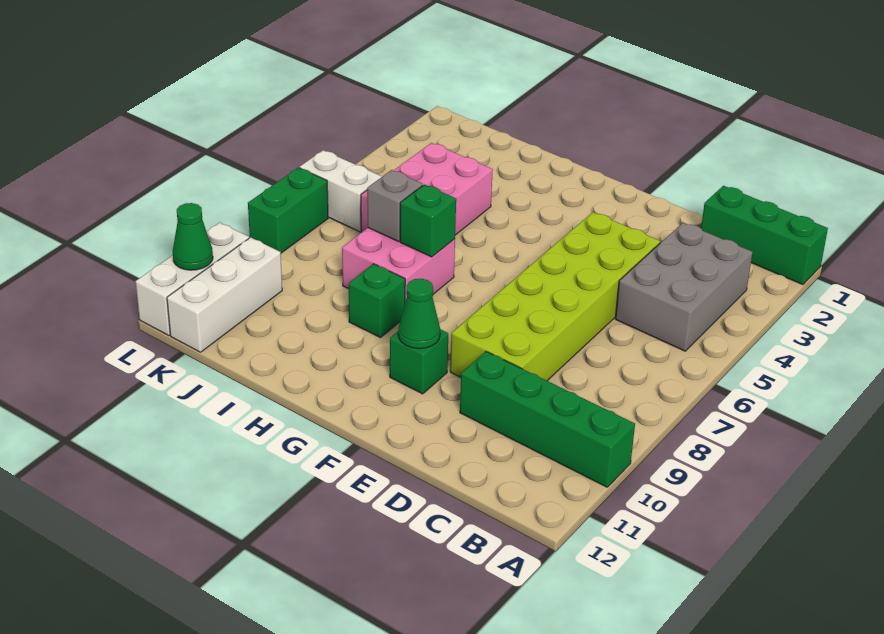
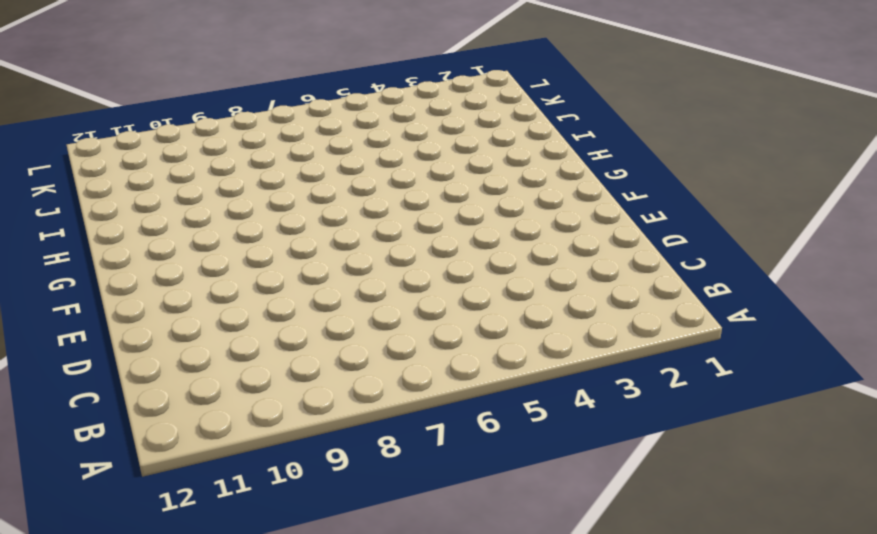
none -> green 1x3 brick [701,186,828,285]
none -> green 1x4 brick [460,352,635,487]
none -> grey 2x3 brick [615,223,753,351]

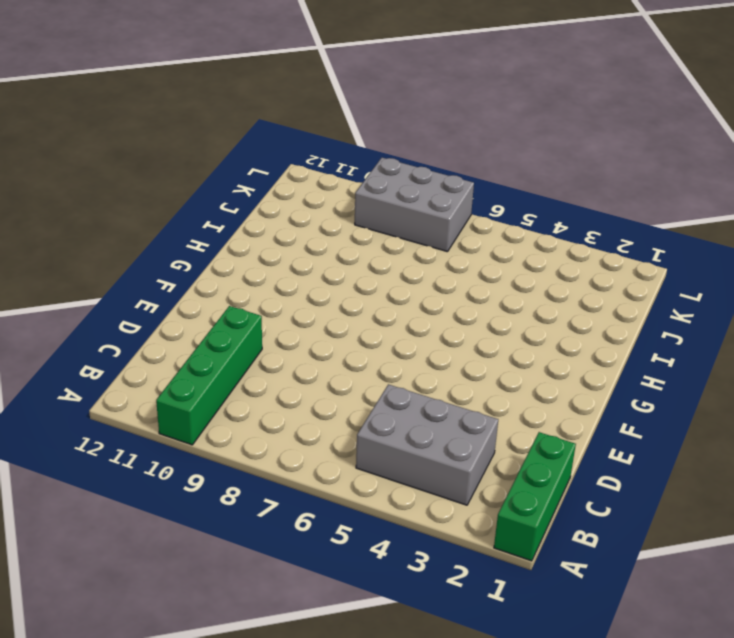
grey 2x3 brick [355,158,474,252] -> green 1x2 brick [248,168,328,253]
none -> lime 2x6 brick [450,212,660,381]
none -> green 1x1 brick [390,329,448,394]
none -> pink 2x2 brick [342,228,455,302]

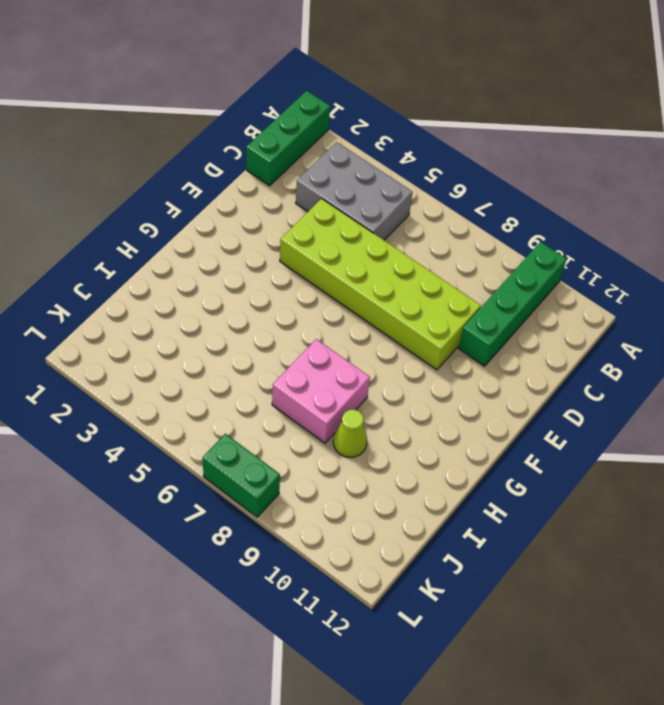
lime 1x1 cone [333,410,367,457] -> none
none -> green 1x1 brick [390,329,448,394]
none -> green 1x1 brick [349,264,405,338]
none -> pink 2x3 brick [361,143,493,235]

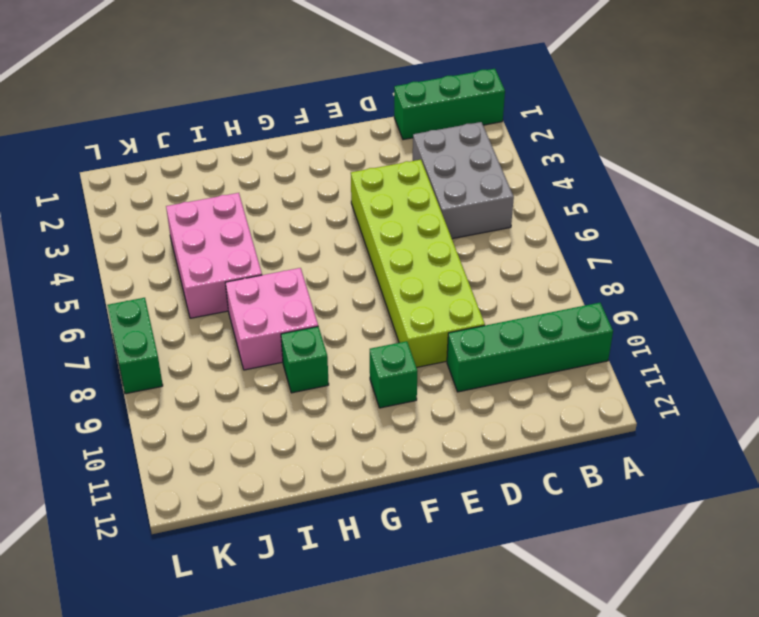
none -> white 1x2 brick [299,150,382,232]
none -> white 1x3 brick [167,238,282,352]
none -> white 1x3 brick [135,222,249,336]

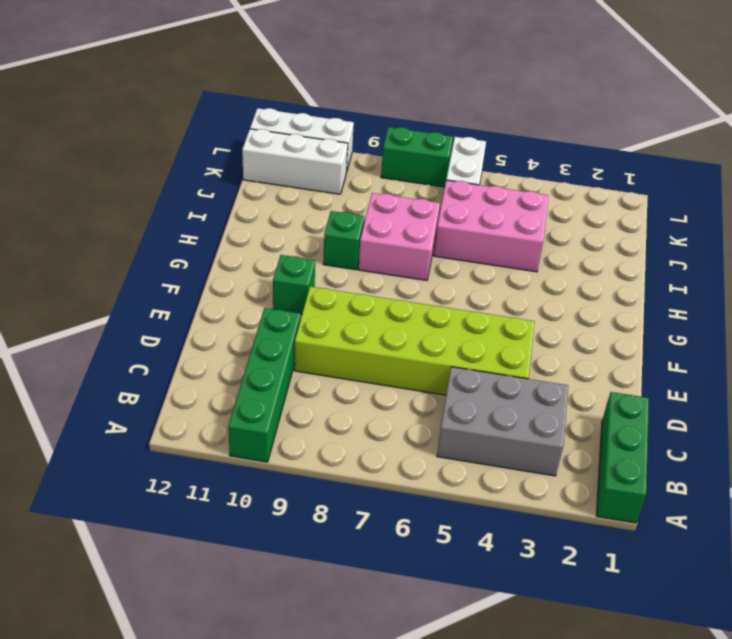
none -> green 1x1 cone [398,279,440,349]
none -> green 1x1 brick [400,185,456,257]
none -> grey 1x1 brick [367,170,423,242]

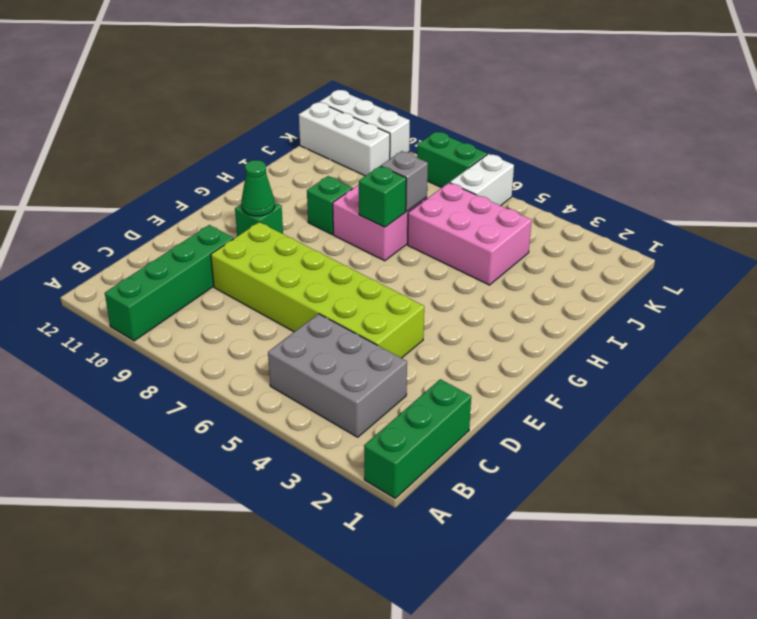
none -> green 1x1 cone [173,203,213,270]

